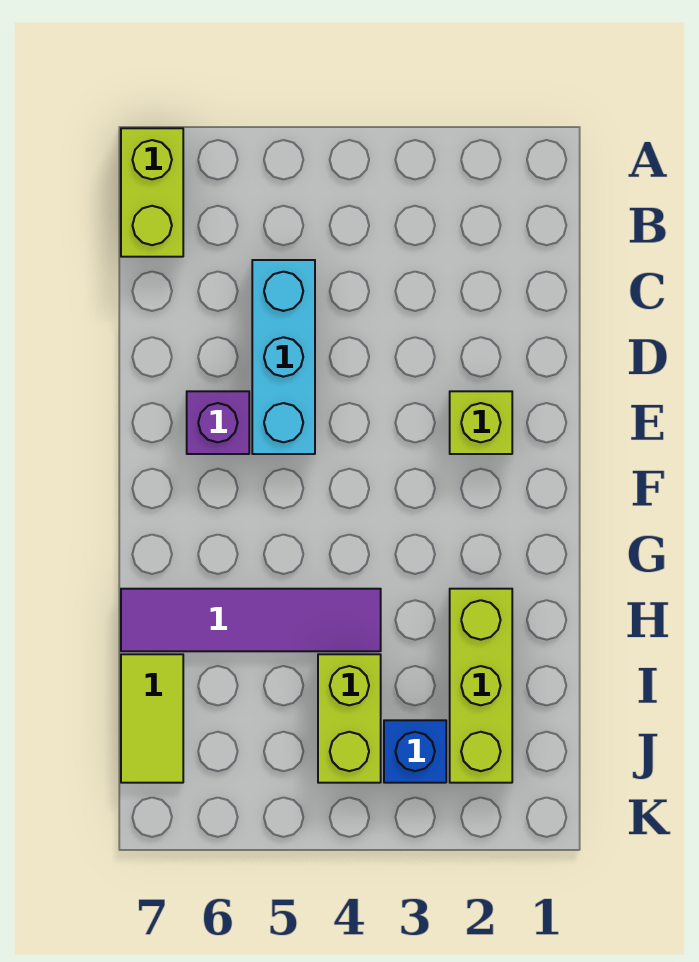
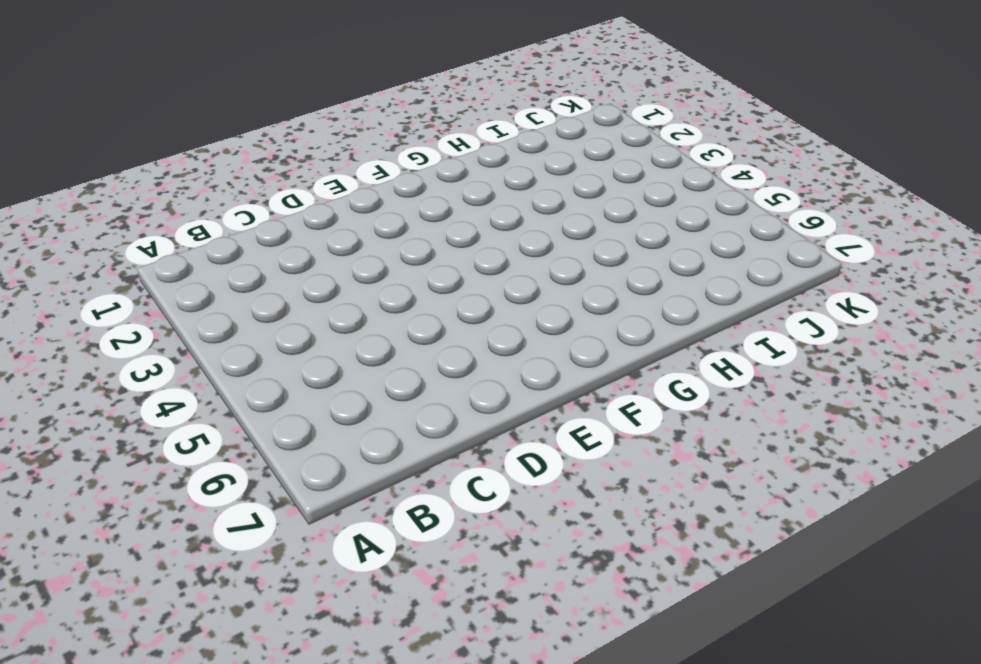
none -> lime 1x2 brick [121,128,183,257]
none -> cyan 1x3 brick [252,260,315,454]

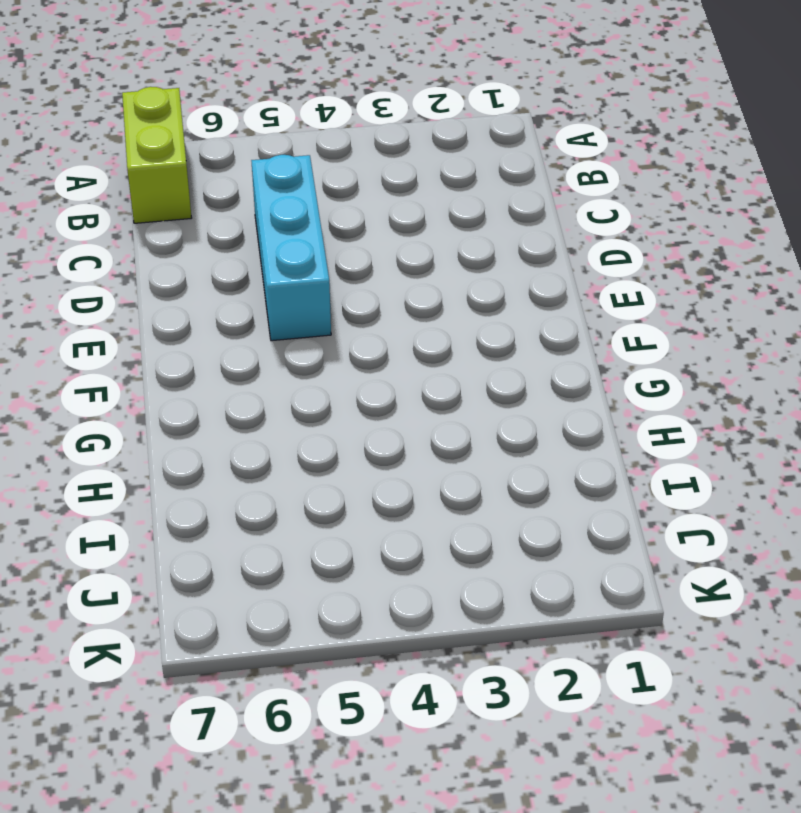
none -> lime 1x1 brick [450,391,512,454]
none -> purple 1x1 brick [187,391,249,454]

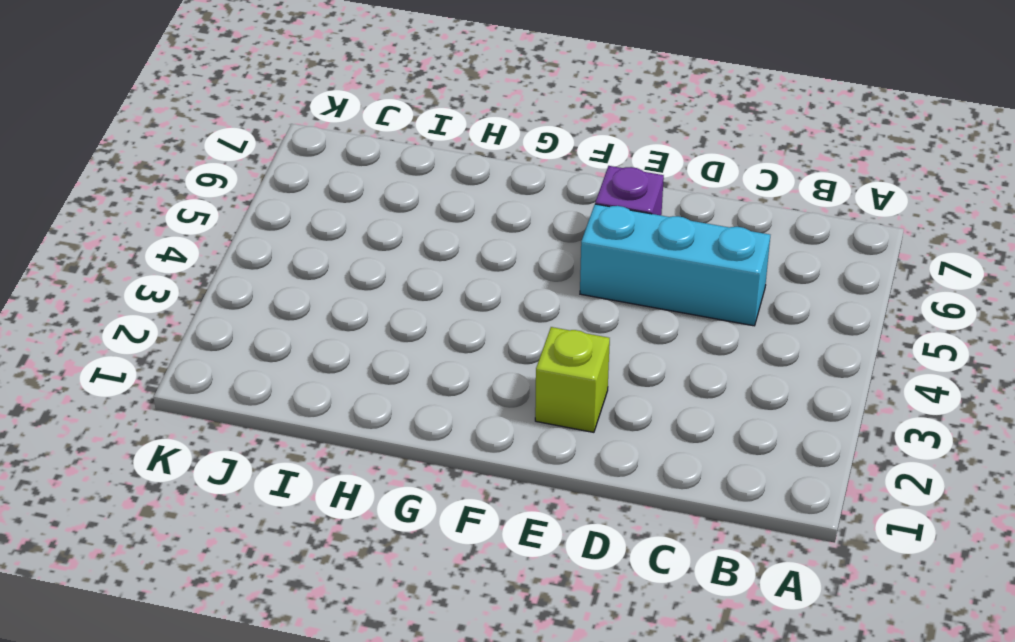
none -> lime 1x2 brick [121,128,183,257]
none -> lime 1x3 brick [450,589,512,783]

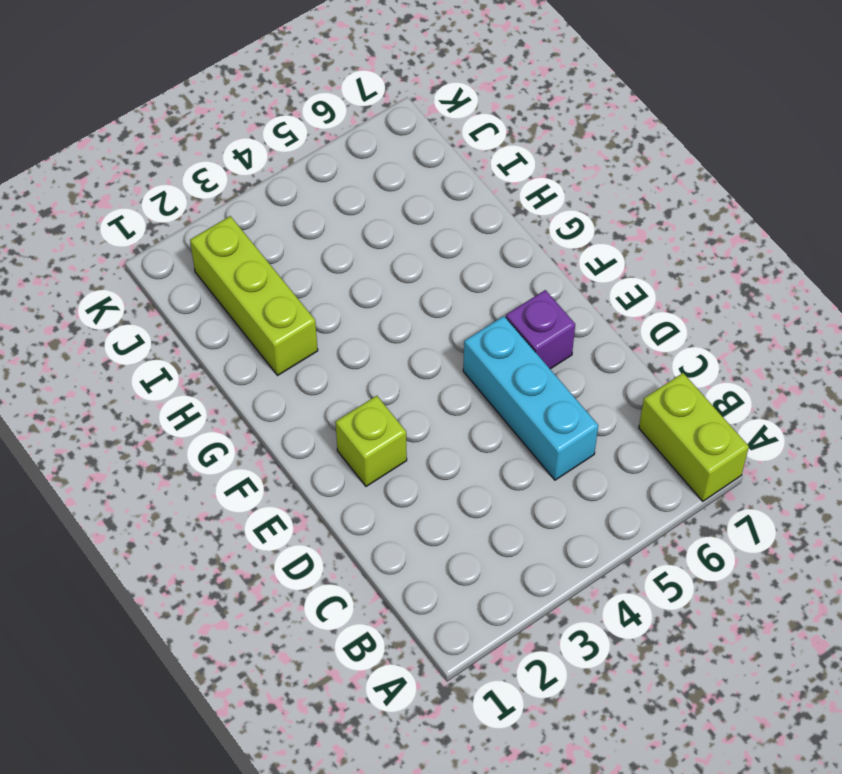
none -> purple 1x4 tile [121,589,381,651]
none -> lime 1x2 brick [318,654,381,783]

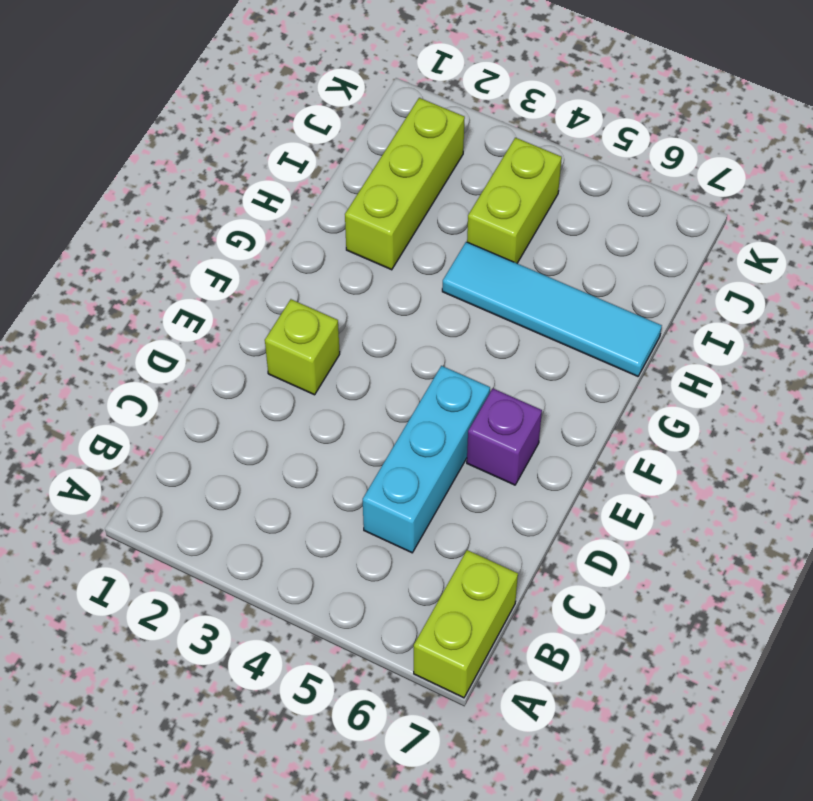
cyan 1x4 tile [442,242,662,376] -> purple 1x4 tile [121,589,381,651]
none -> lime 1x2 tile [121,654,183,783]
none -> blue 1x1 brick [384,720,446,783]

